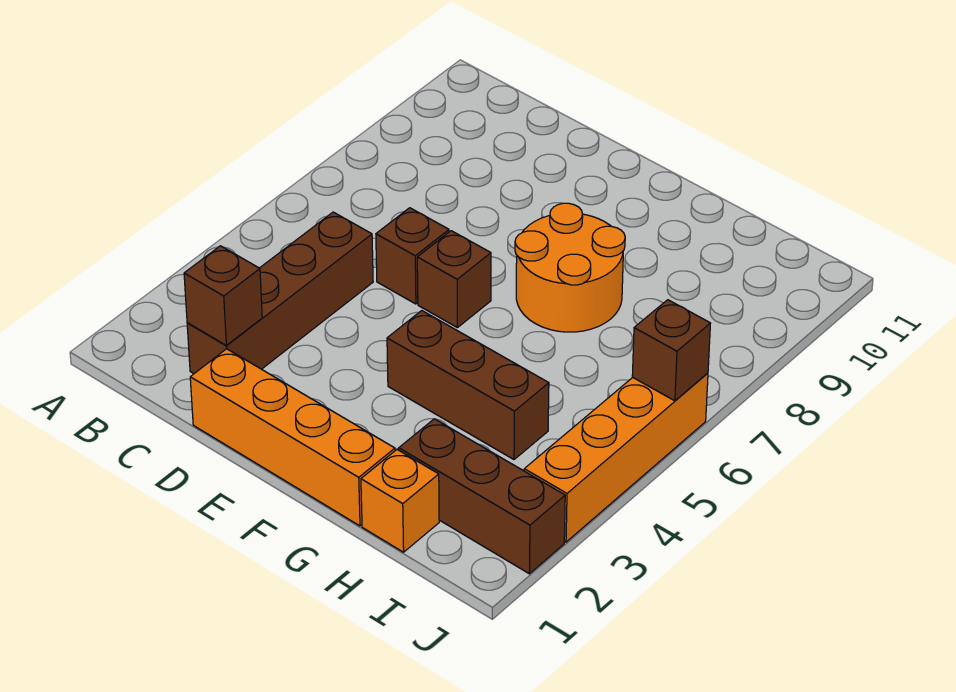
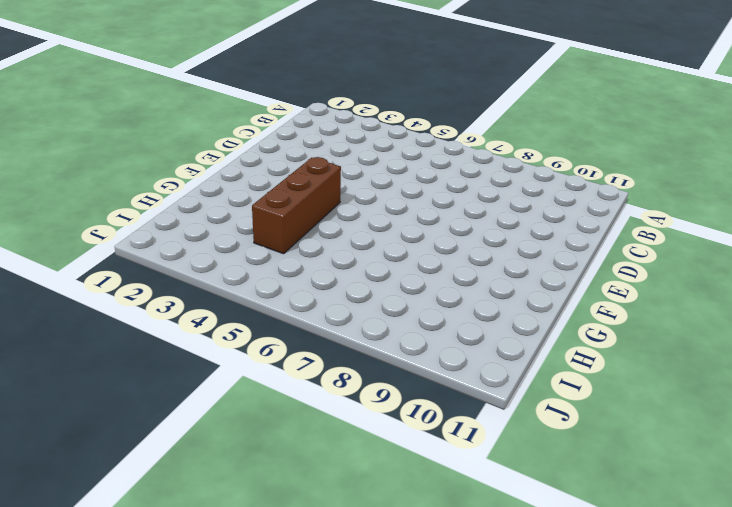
none -> brown 1x4 brick [187,212,373,373]
none -> orange 1x4 brick [190,349,395,526]

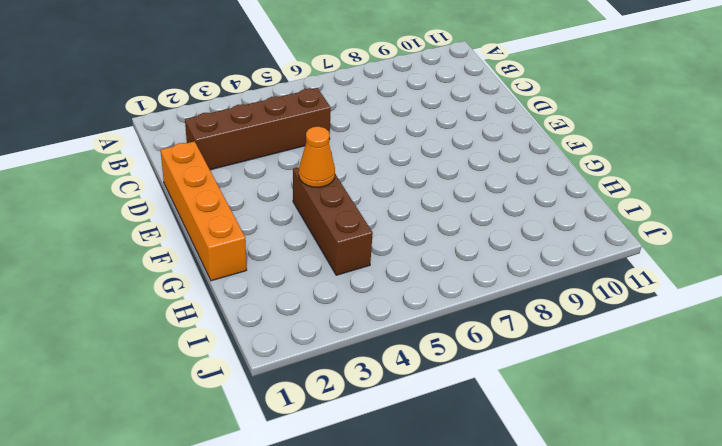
orange 1x1 cone [299,127,335,187] -> none
none -> brown 1x1 brick [376,208,449,304]
none -> brown 1x1 brick [417,231,491,328]

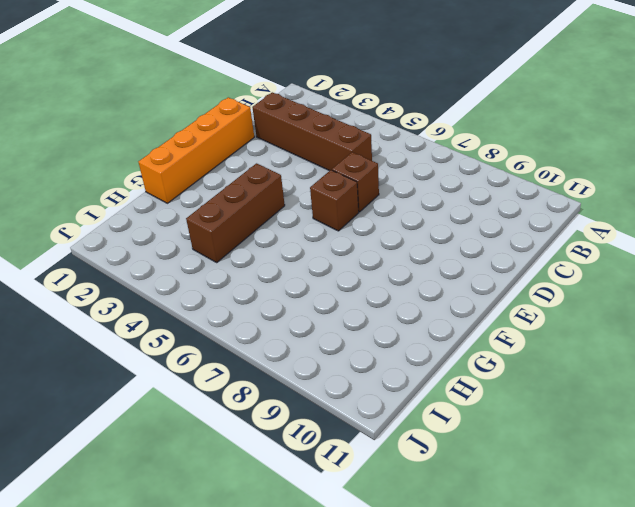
none -> orange 2x2 round brick [515,203,625,332]
none -> orange 1x1 brick [361,450,439,552]

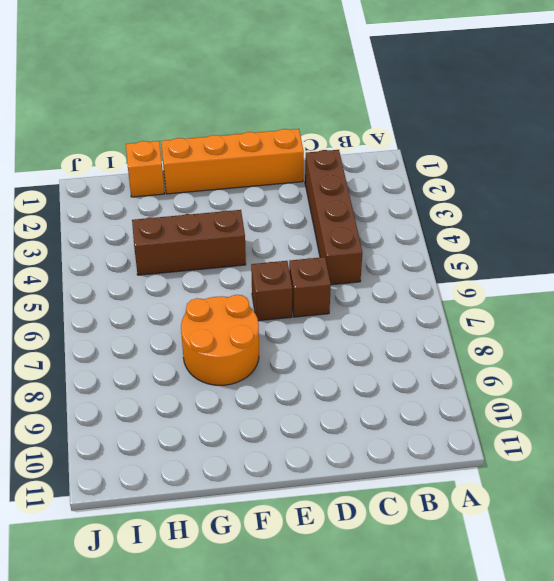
none -> brown 1x3 brick [399,419,565,574]
none -> orange 1x4 brick [524,373,708,542]

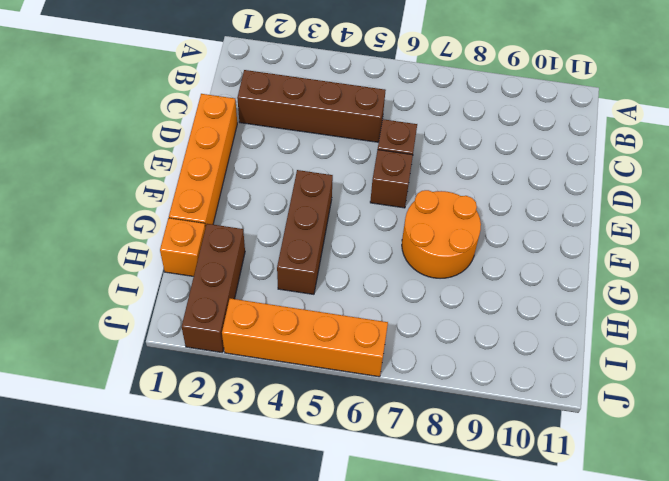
none -> brown 1x1 brick [184,246,262,345]
none -> brown 1x1 brick [632,300,711,401]

